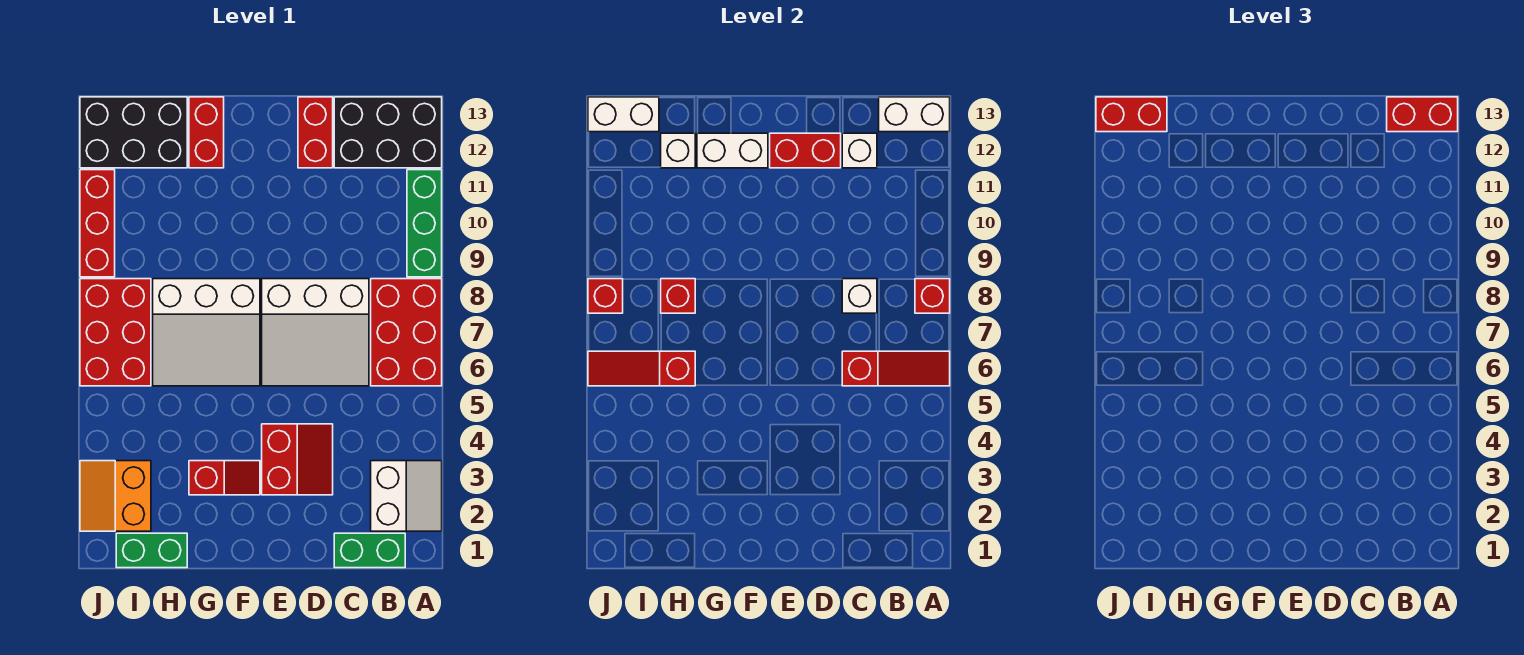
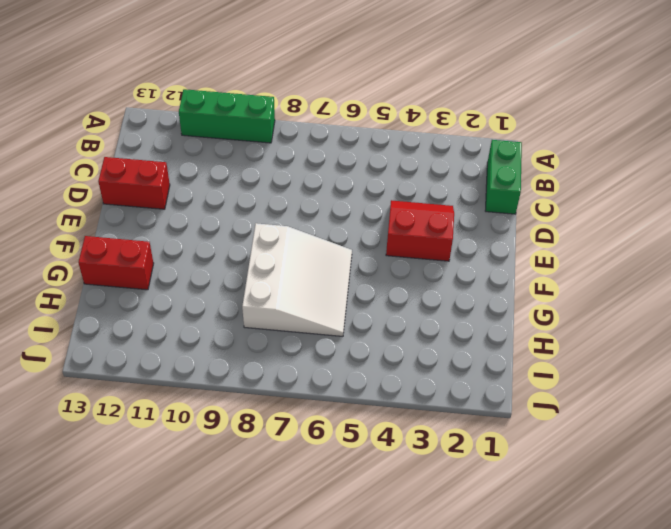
none -> white 2x2 slope [371,461,442,531]
none -> red 2x3 brick [371,279,442,386]
none -> black 2x3 brick [334,97,442,168]
none -> white 3x3 slope [262,279,369,386]

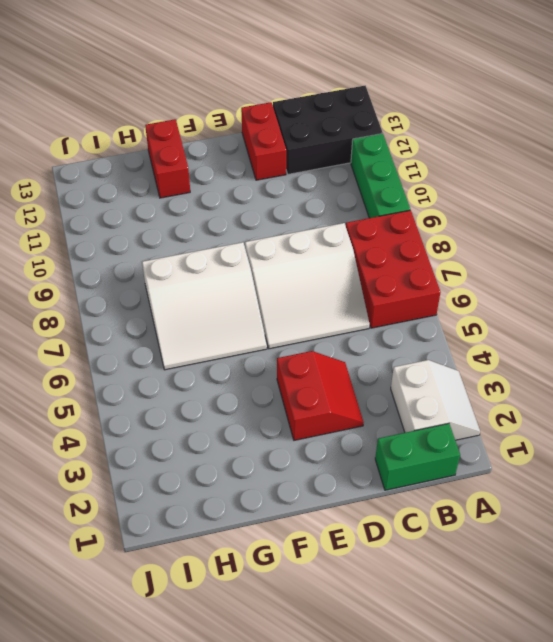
none -> red 1x2 slope [189,461,260,495]
none -> green 1x2 brick [116,533,187,568]
none -> black 2x3 brick [80,97,187,168]
none -> orange 2x2 slope [80,461,151,531]

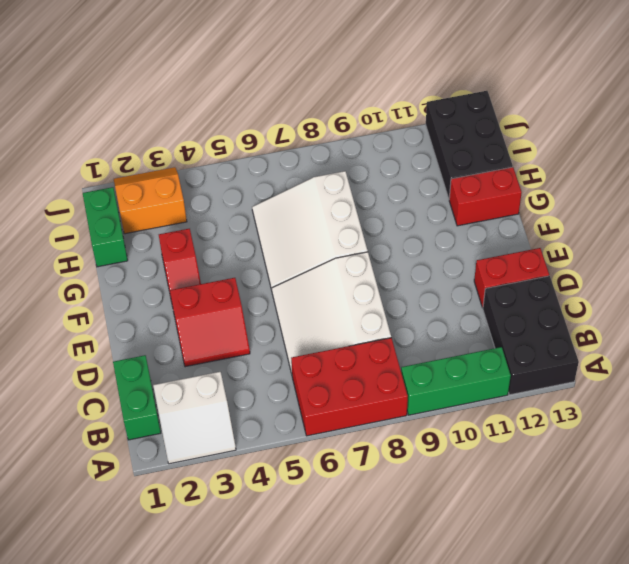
none -> red 2x3 brick [80,279,151,386]
none -> red 1x3 brick [80,170,115,277]
none -> red 1x3 slope [842,351,950,386]
none -> red 1x1 brick [915,279,950,313]

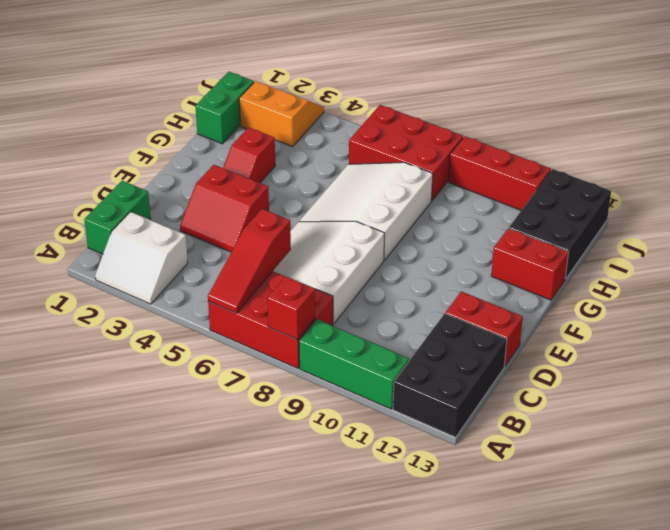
none -> white 1x2 brick [879,97,950,132]
none -> white 1x1 brick [842,279,877,313]
none -> white 1x1 brick [842,133,877,168]
none -> red 1x2 brick [770,133,841,168]

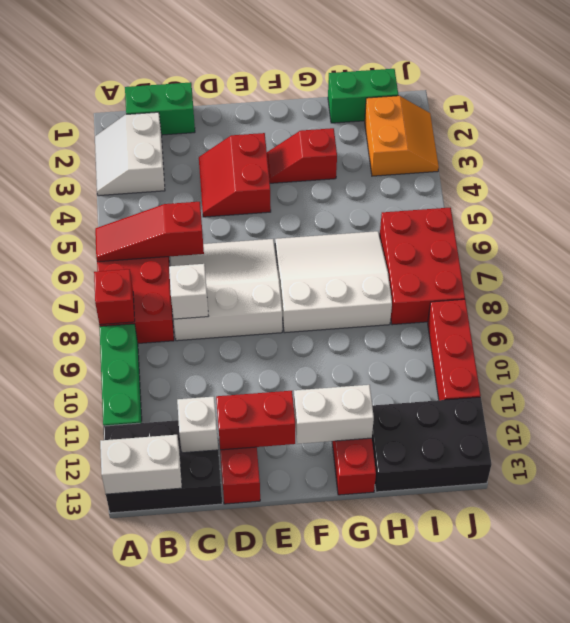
none -> red 1x3 slope [588,351,695,386]
none -> red 1x1 brick [661,279,695,313]
none -> white 1x1 brick [661,133,695,168]
none -> white 1x2 brick [588,97,659,132]

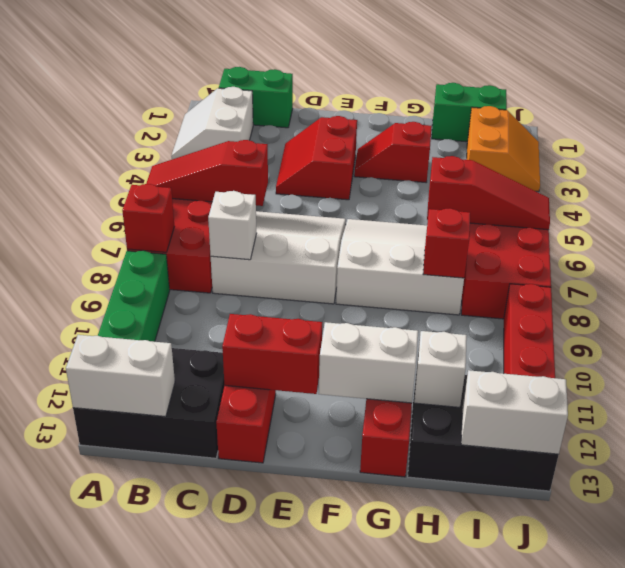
none -> white 1x1 brick [842,133,877,168]
none -> red 1x1 brick [588,279,623,313]
none -> red 1x2 brick [1387,97,1458,132]
none -> red 1x2 brick [1096,97,1167,132]

